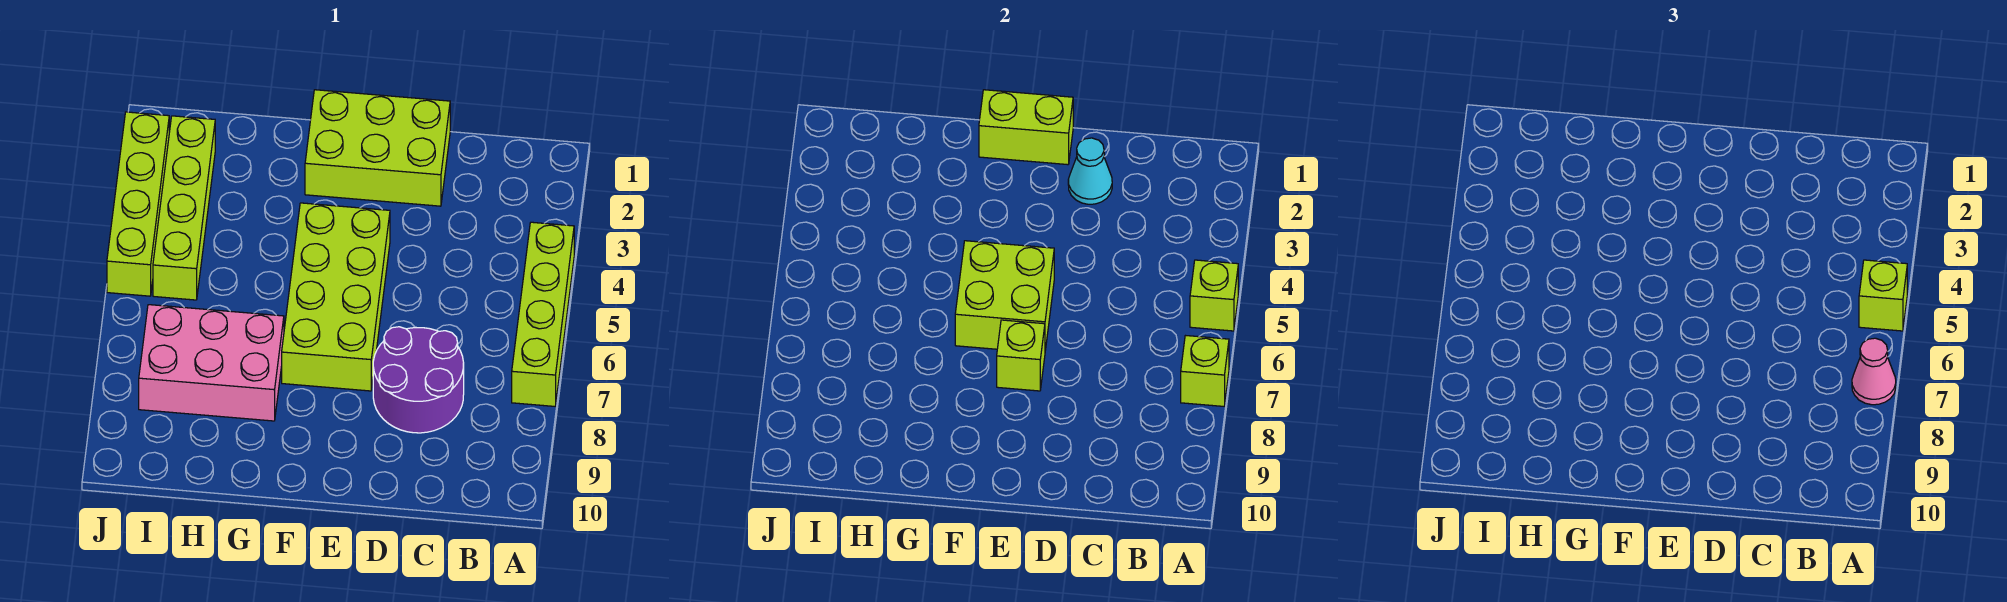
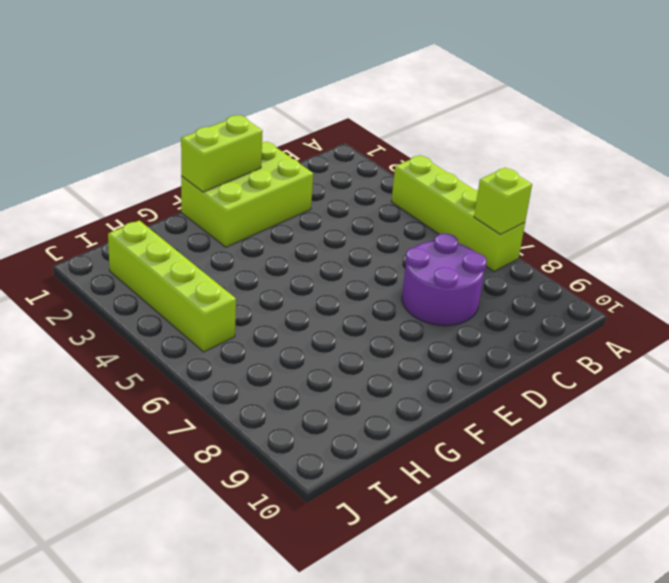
none -> lime 2x4 brick [282,203,390,391]
none -> pink 2x3 brick [139,305,284,421]
none -> lime 1x4 brick [107,112,169,296]

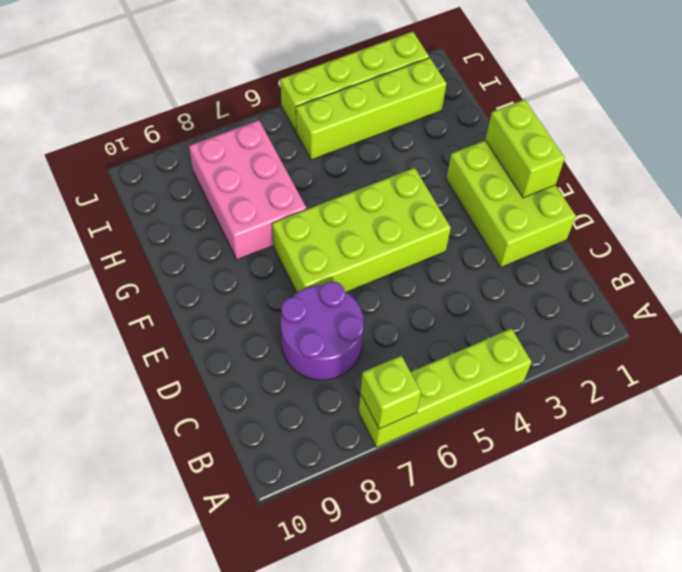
none -> lime 1x1 brick [1190,260,1238,331]
none -> cyan 1x1 cone [1068,138,1112,204]
none -> lime 2x2 brick [955,241,1054,350]

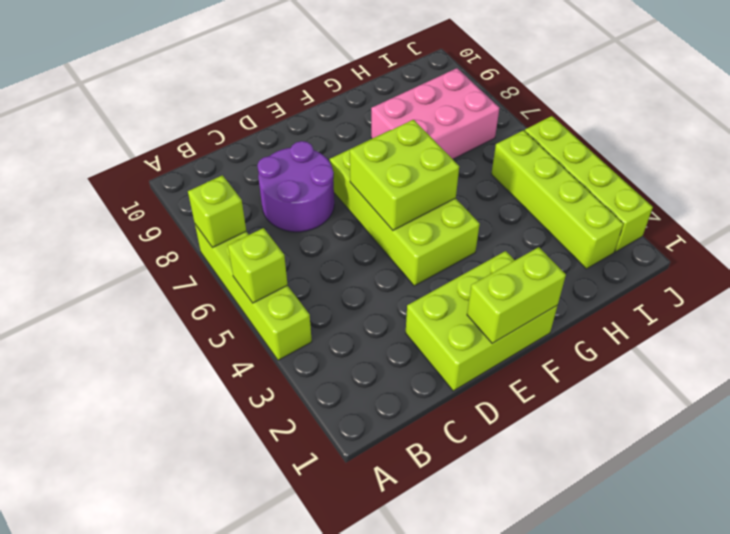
none -> cyan 1x1 cone [1068,138,1112,204]
none -> lime 1x1 brick [997,320,1045,391]
none -> lime 1x1 brick [1859,260,1907,331]

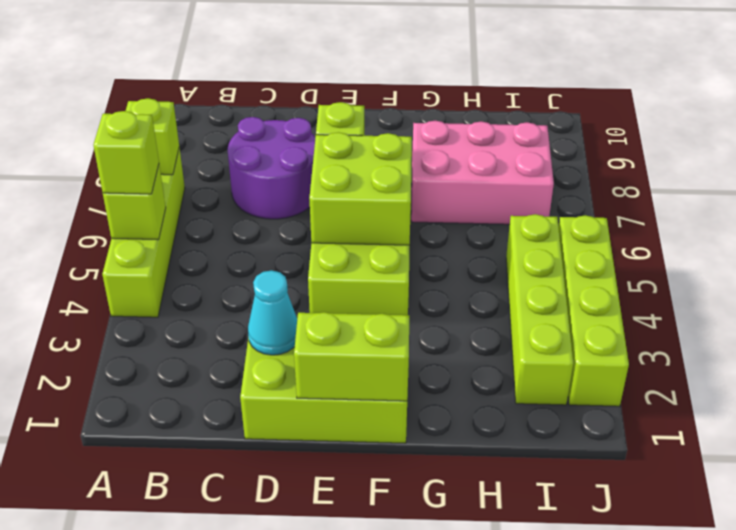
none -> pink 1x1 cone [1852,338,1896,405]

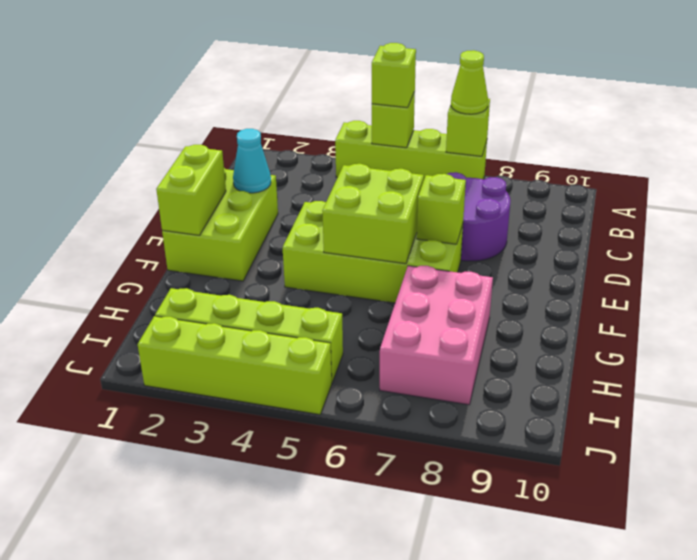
lime 1x1 cone [451,50,488,114] -> pink 1x1 cone [1852,338,1896,405]

